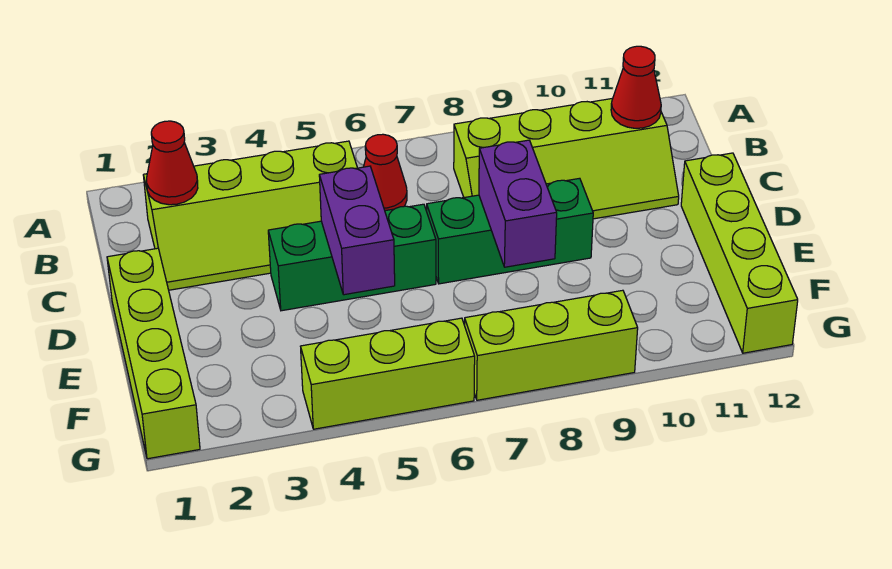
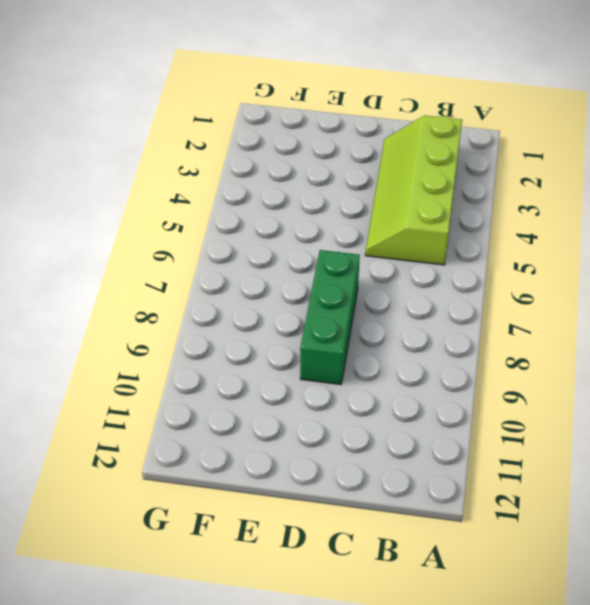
none -> red 1x1 cone [364,134,407,211]
none -> lime 2x4 slope [454,98,679,219]
none -> lime 1x4 brick [107,248,200,459]

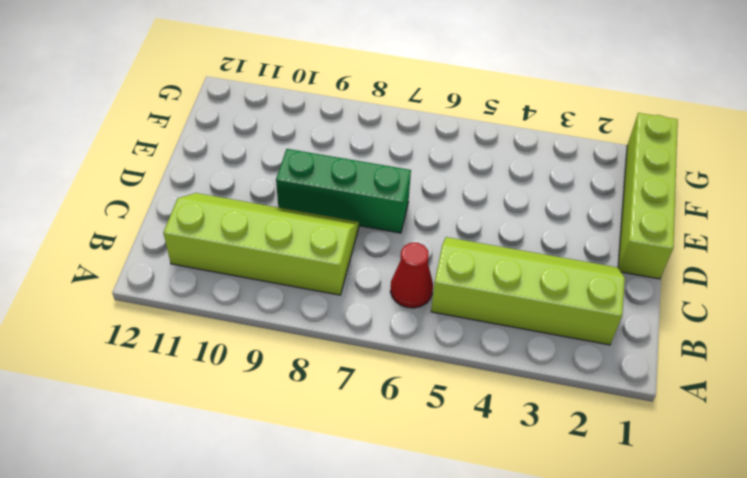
none -> green 1x3 brick [268,204,436,311]
none -> lime 1x4 brick [681,153,798,353]
none -> lime 1x3 brick [301,318,475,429]

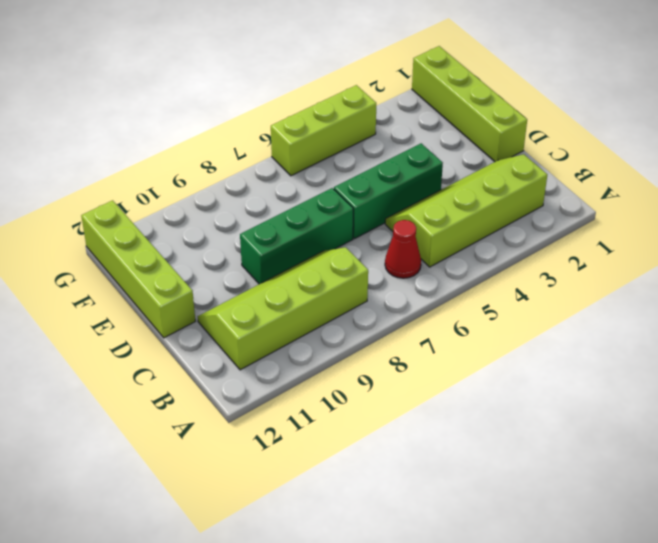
none -> lime 1x3 brick [465,290,638,400]
none -> red 1x1 cone [147,121,198,205]
none -> red 1x1 cone [611,46,661,128]

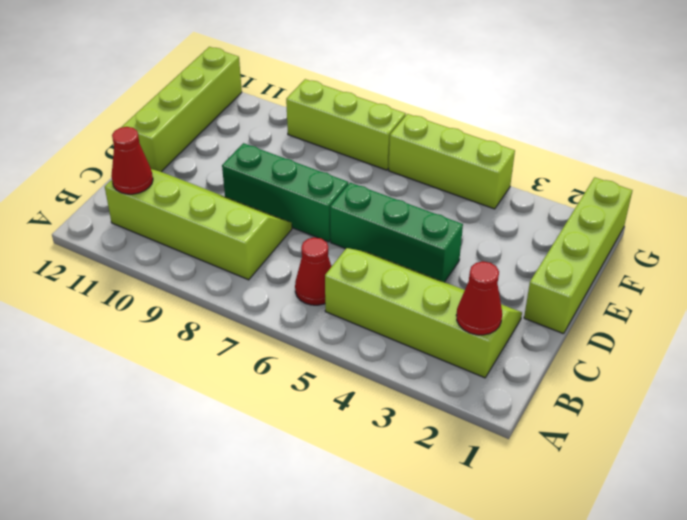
none -> purple 1x2 brick [319,166,395,295]
none -> purple 1x2 brick [479,140,557,267]

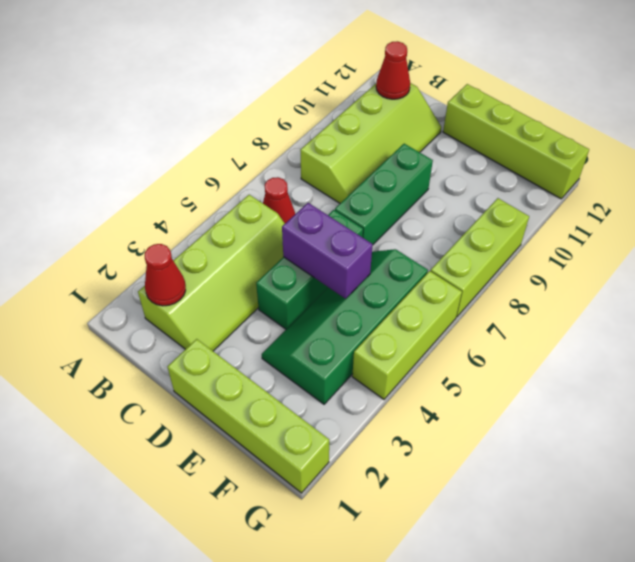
green 2x4 slope [262,249,428,404] -> none
none -> purple 1x2 brick [479,140,557,267]

